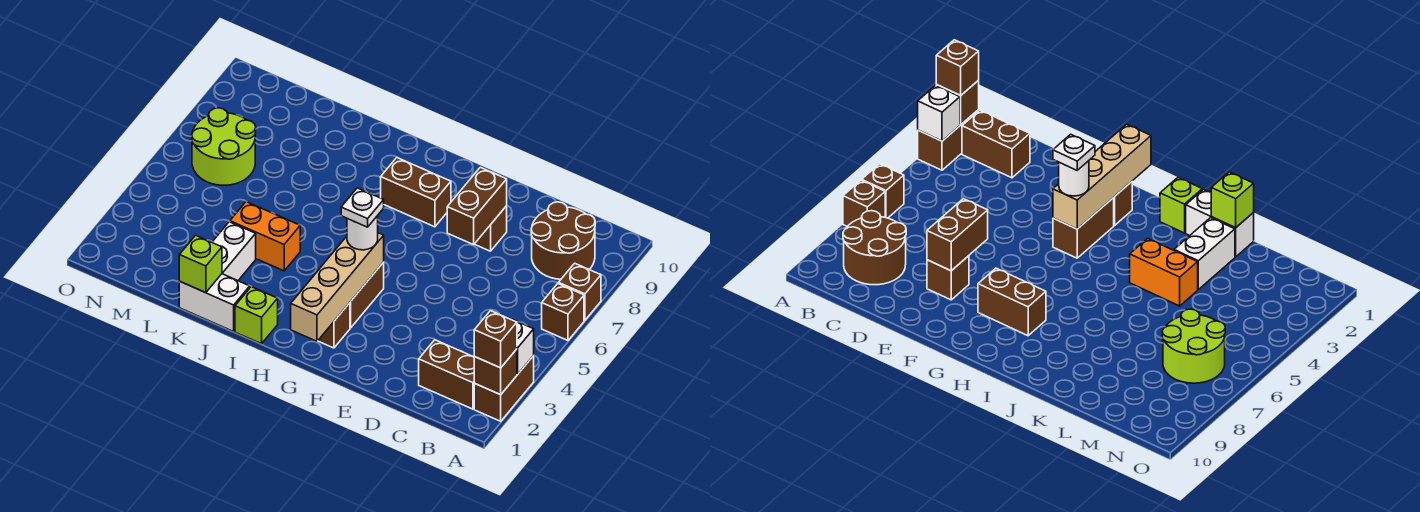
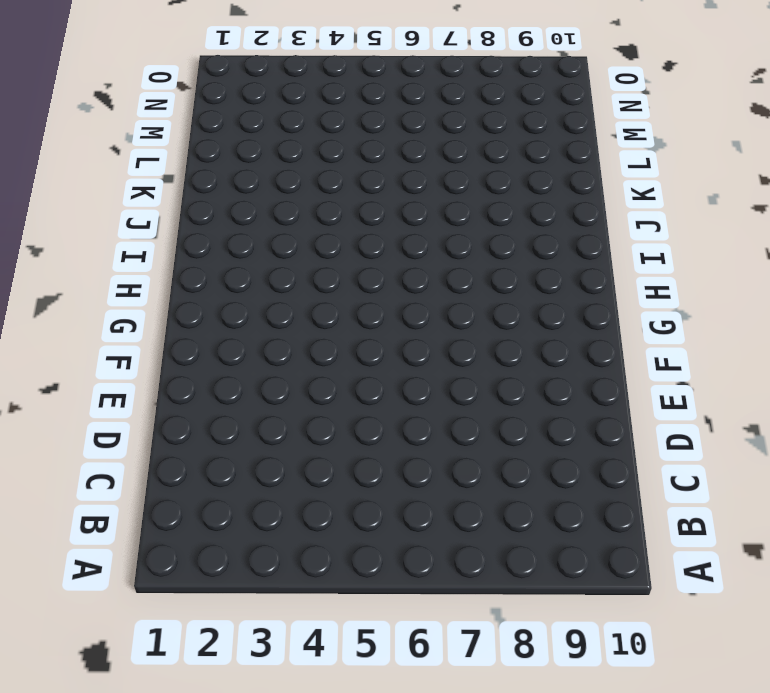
none -> brown 1x2 brick [474,356,534,421]
none -> brown 1x1 brick [542,284,584,340]
none -> brown 1x1 brick [558,263,601,320]

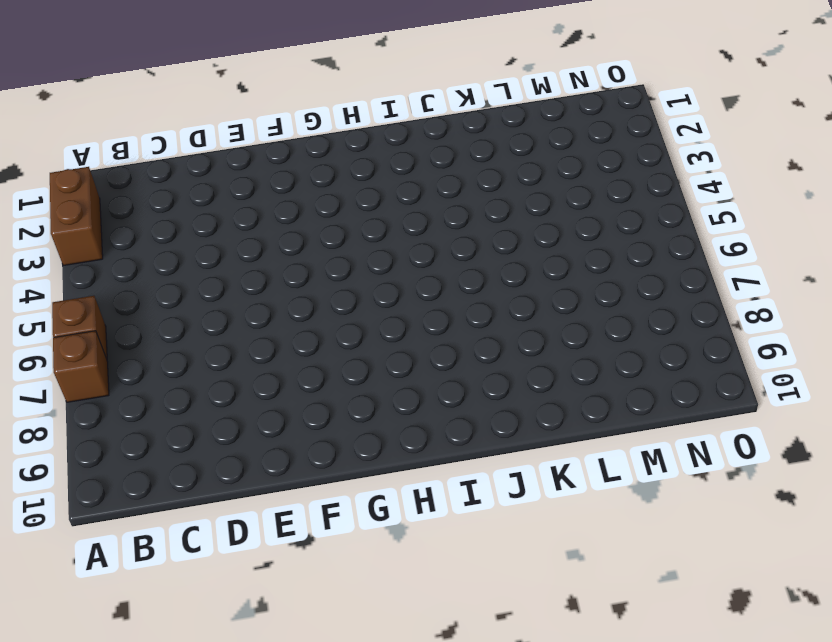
none -> brown 1x2 brick [419,340,474,409]
none -> brown 2x2 round brick [531,202,595,279]
none -> brown 1x1 brick [475,206,507,251]

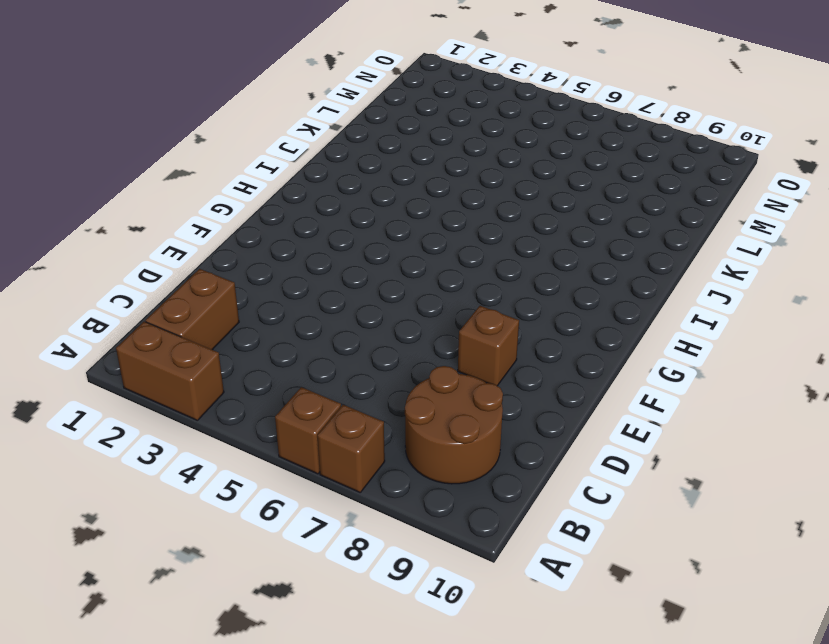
none -> brown 1x1 brick [318,303,350,348]
none -> brown 1x2 brick [350,262,384,328]
none -> brown 1x2 brick [381,158,451,227]

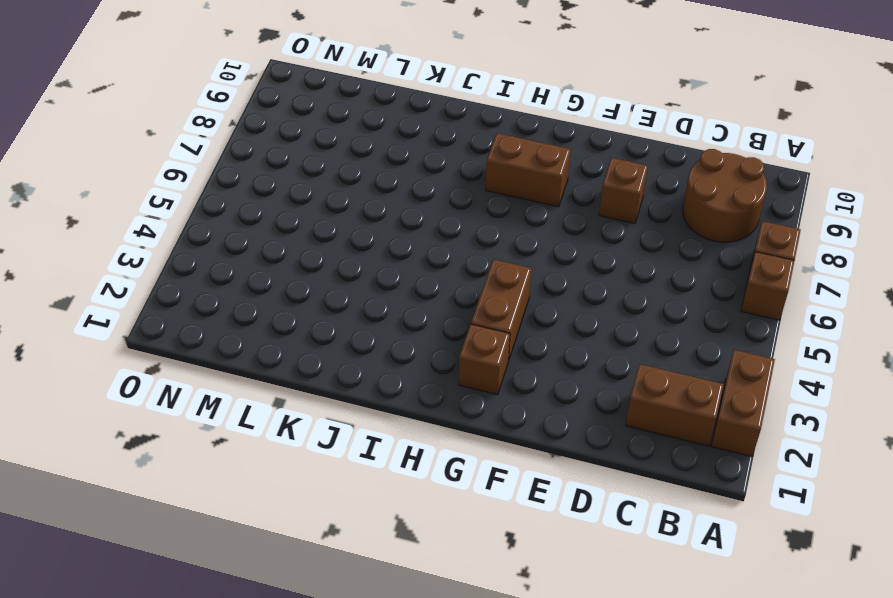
none -> lime 1x1 brick [235,287,278,344]
none -> white 1x2 brick [179,274,250,331]
none -> orange 1x2 brick [230,202,300,271]

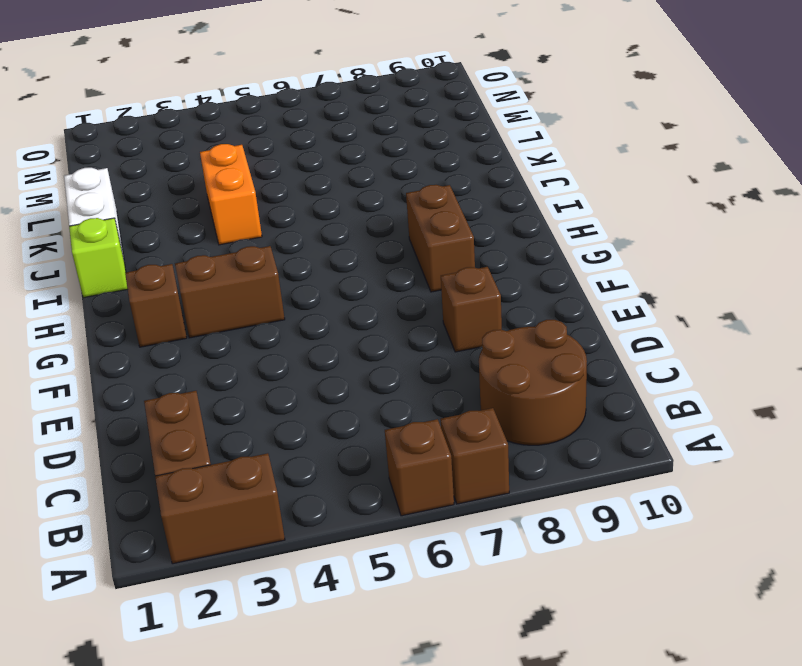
none -> white 1x2 brick [212,222,256,281]
none -> lime 2x2 round brick [192,108,256,185]
none -> brown 1x1 brick [474,349,517,395]

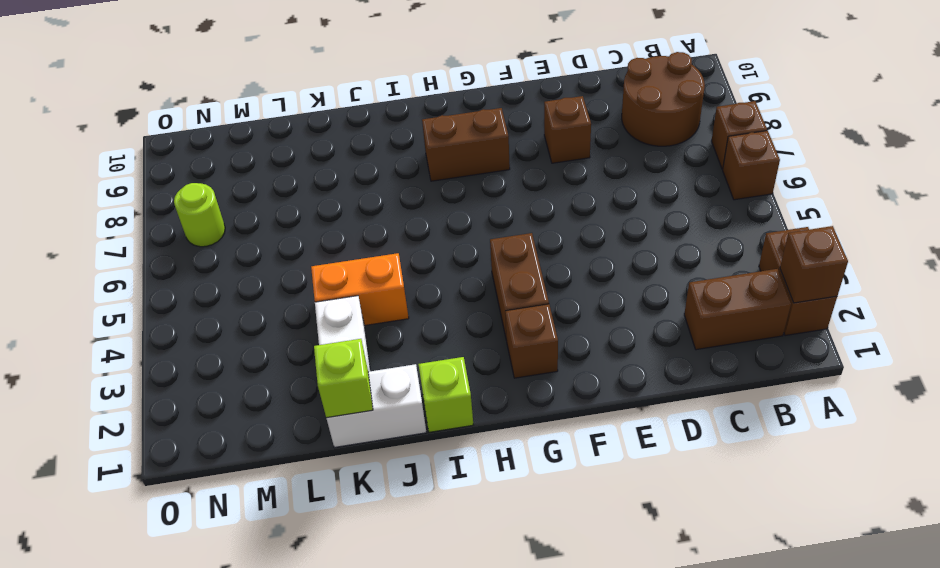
lime 1x1 round brick [174,183,225,247] -> lime 2x2 round brick [192,108,256,185]
none -> white 1x1 brick [507,317,534,374]
none -> brown 1x2 brick [447,167,507,245]
none -> tan 1x4 brick [291,233,384,341]

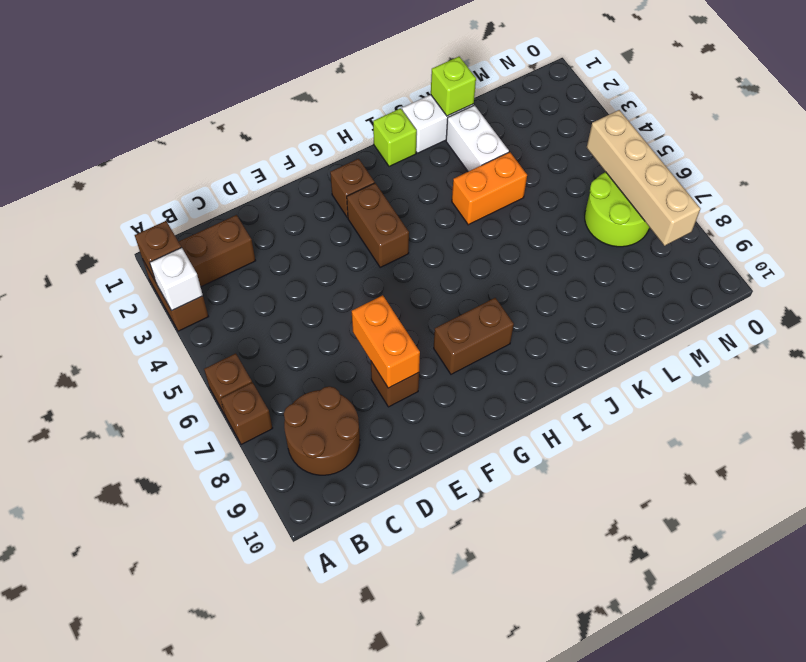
orange 1x2 brick [352,295,420,388] -> brown 1x2 brick [447,167,507,245]
tan 1x4 brick [587,110,701,246] -> tan 1x4 brick moved to [291,233,384,341]
none -> brown 1x1 brick [474,311,517,368]
none -> white 1x1 round brick [347,216,378,250]
none -> white 1x1 plate [341,188,384,227]

